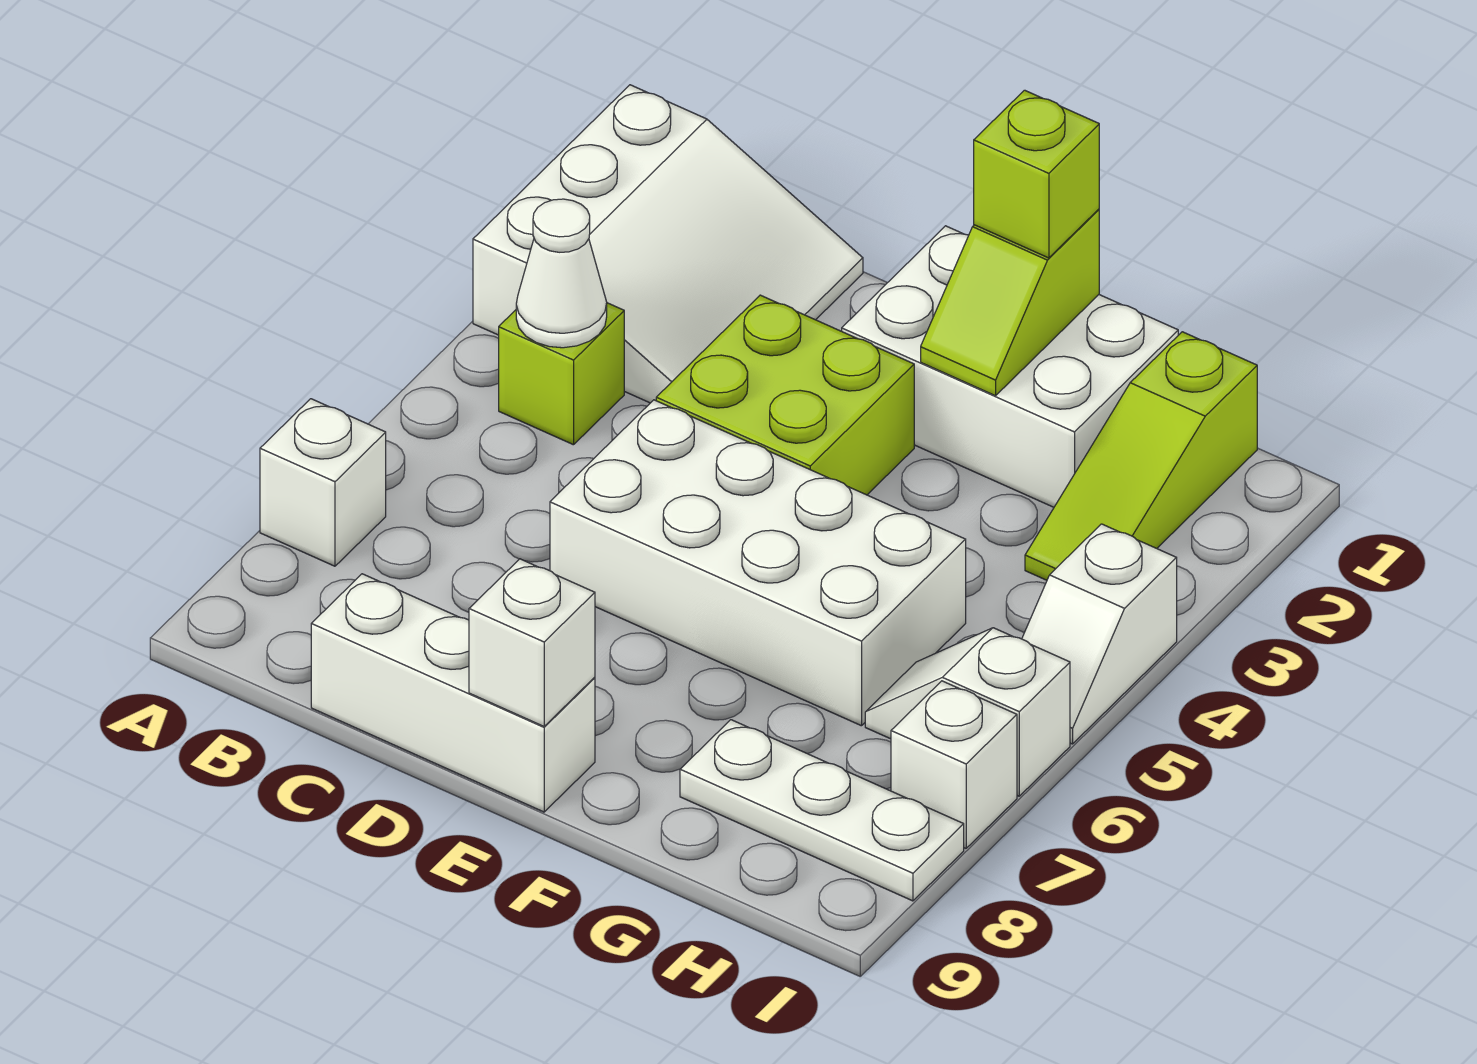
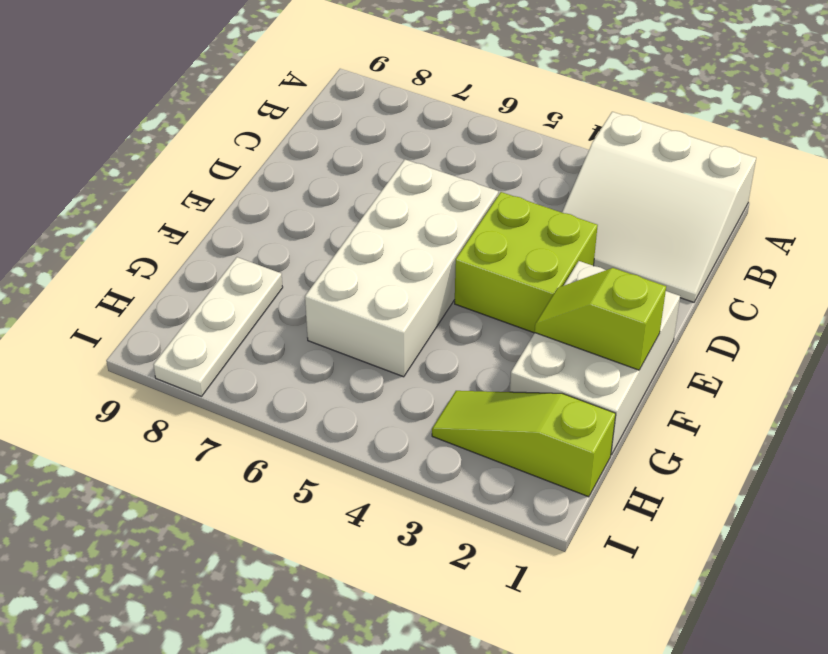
none -> white 1x1 brick [260,399,386,566]
none -> lime 1x1 brick [499,303,624,445]
none -> white 1x3 brick [311,574,595,812]

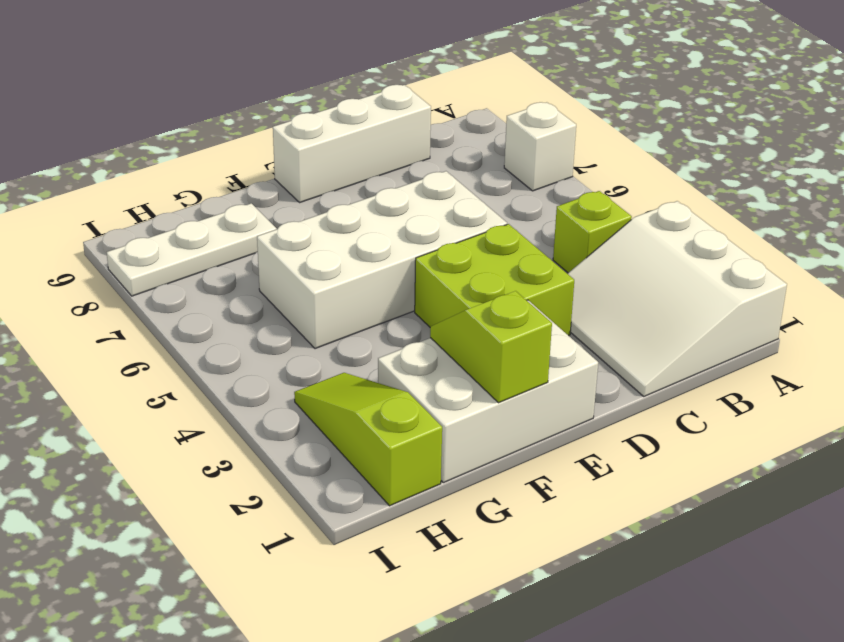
none -> white 1x2 slope [865,628,1070,796]
none -> white 1x2 slope [1022,524,1177,744]
none -> white 1x1 brick [891,681,1017,848]

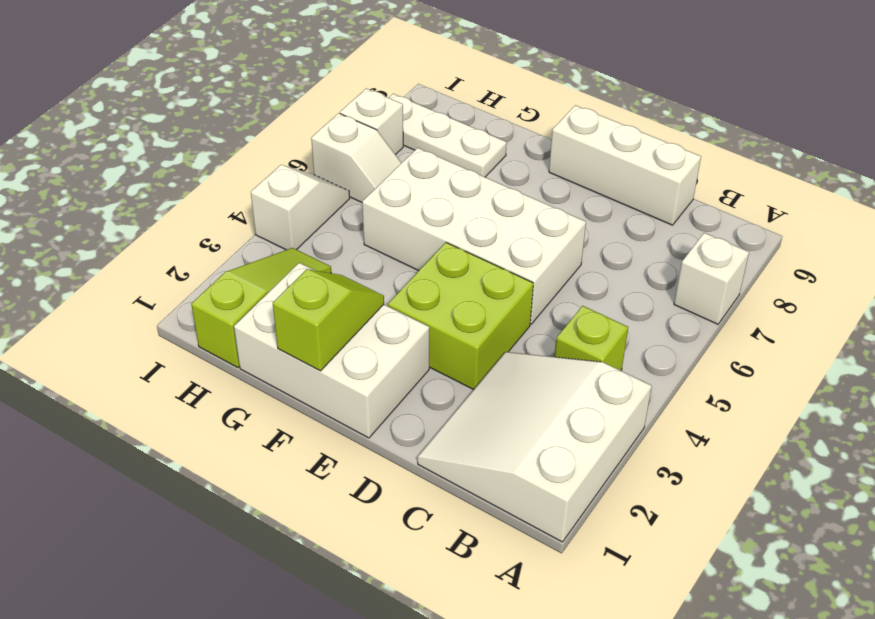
none -> white 1x1 cone [516,199,607,348]
none -> white 1x1 brick [469,559,595,726]
none -> lime 1x1 brick [974,90,1099,258]

